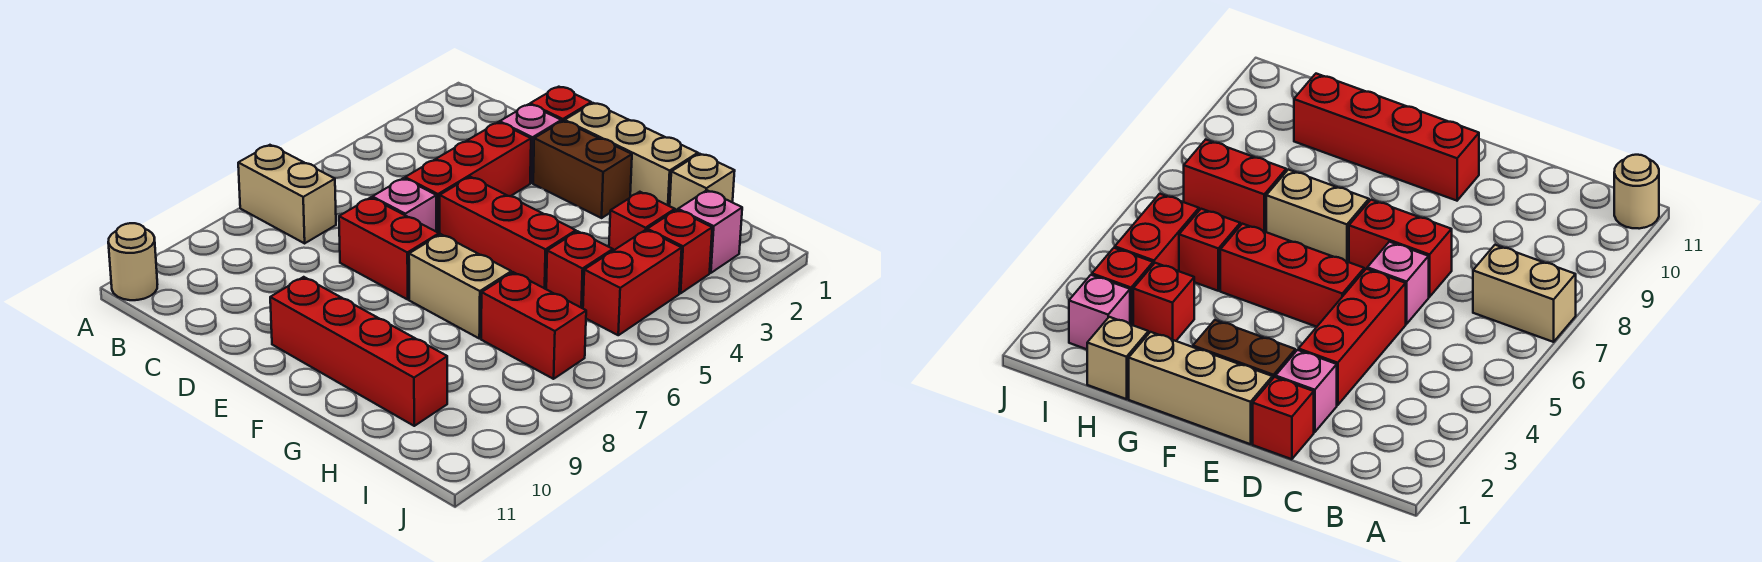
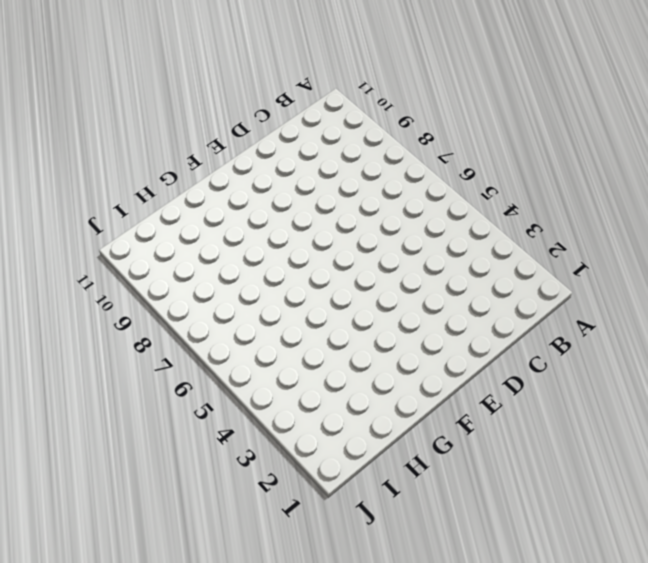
none -> tan 1x2 brick [238,145,336,243]
none -> tan 1x1 round brick [108,223,157,300]
none -> red 1x1 brick [530,87,591,122]

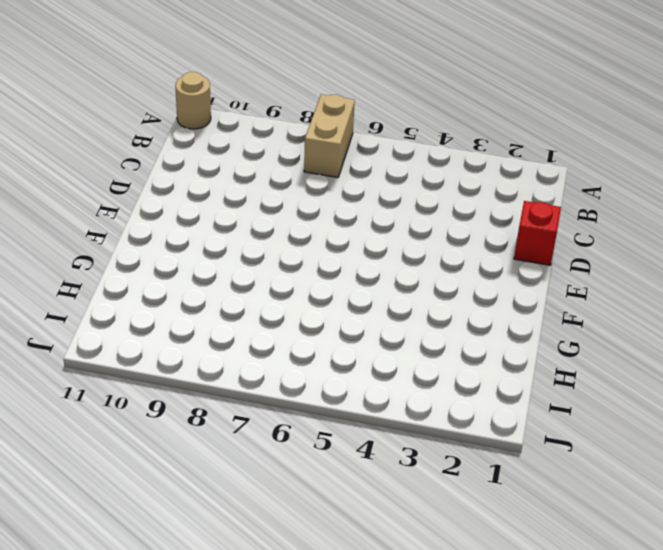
none -> pink 1x1 brick [500,104,561,183]
none -> red 1x3 brick [405,122,531,235]
none -> pink 1x1 brick [372,178,436,231]

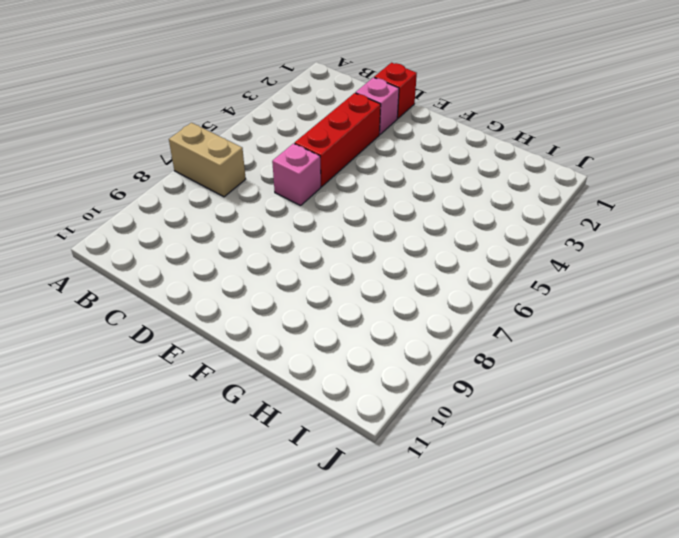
none -> tan 1x1 round brick [108,223,157,300]
none -> red 1x2 brick [339,198,439,299]
none -> tan 1x3 brick [565,103,698,206]

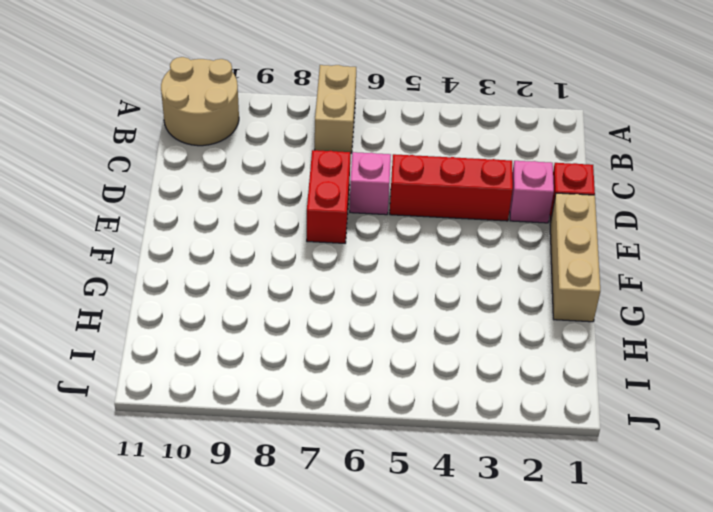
tan 2x2 round brick [161,57,239,146] -> tan 1x1 round brick [108,223,157,300]
none -> brown 1x2 brick [533,121,632,218]
none -> red 1x3 brick [440,177,576,289]
none -> red 1x4 brick [270,277,447,426]

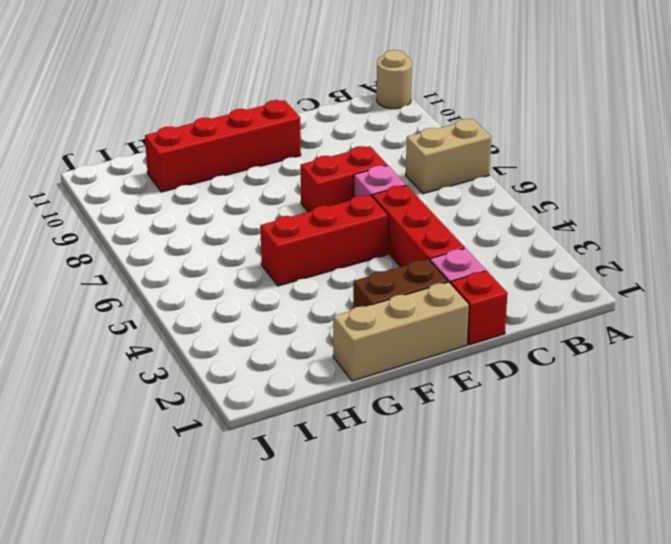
none -> tan 1x2 brick [409,234,511,339]
none -> tan 1x1 brick [670,154,735,210]
none -> red 1x1 brick [609,192,675,251]

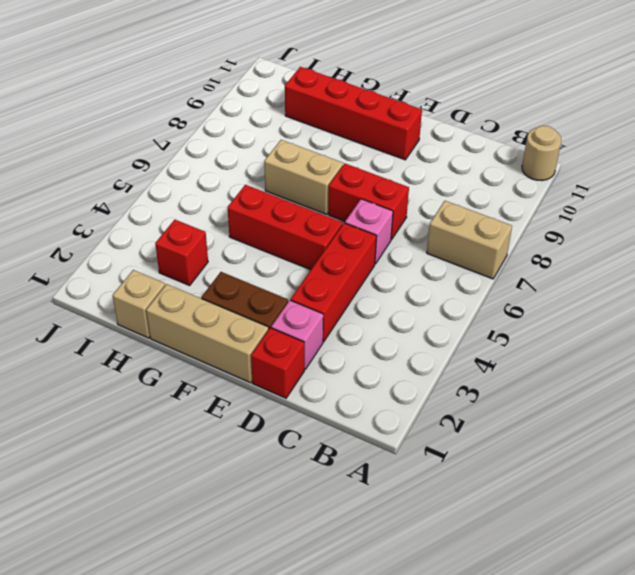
none -> red 1x1 brick [546,231,613,308]
none -> red 1x2 brick [481,272,586,379]
none -> pink 1x1 brick [678,190,742,273]

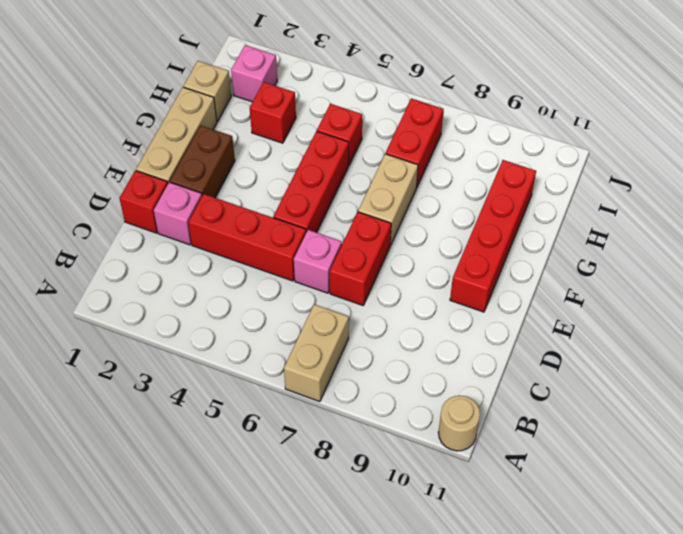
none -> red 1x1 brick [647,210,712,293]
none -> red 1x2 brick [583,230,682,335]

